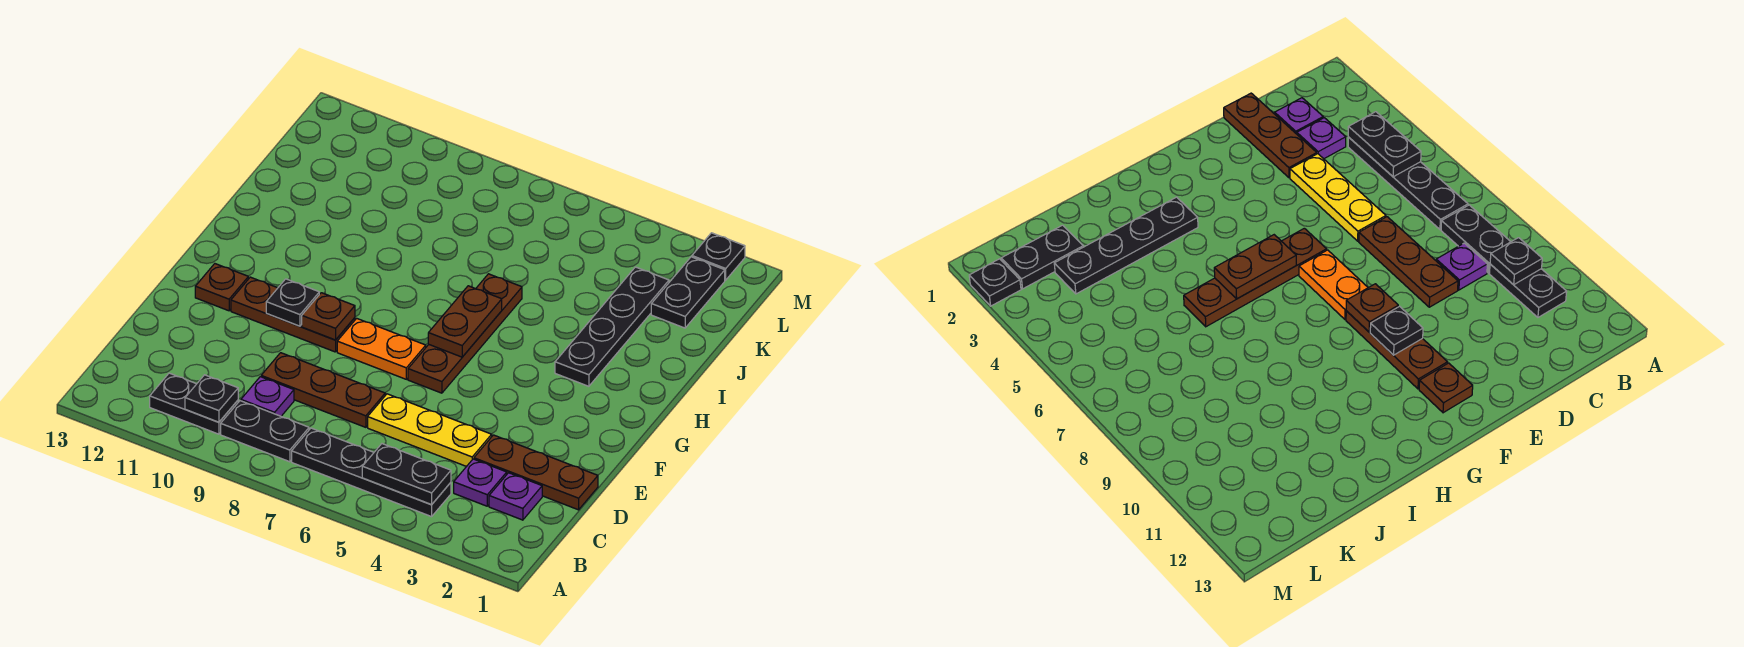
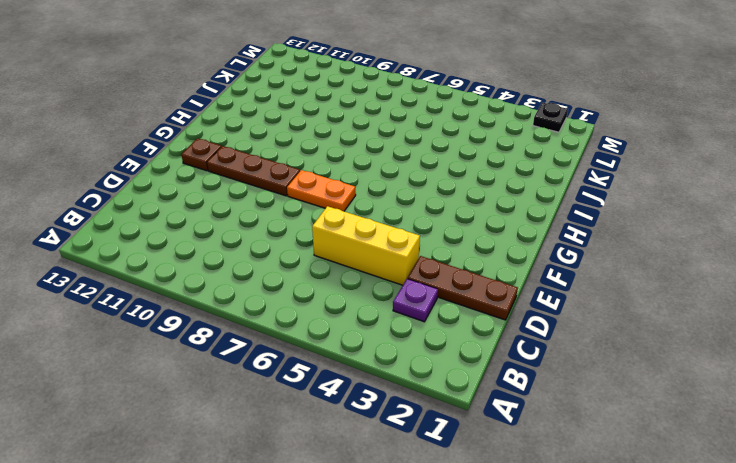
yellow 1x3 brick [312,206,420,285] -> yellow 1x3 plate [368,394,492,467]
none -> black 1x4 plate [292,428,451,517]
none -> black 1x2 plate [221,401,309,462]
none -> black 1x2 plate [150,373,238,434]

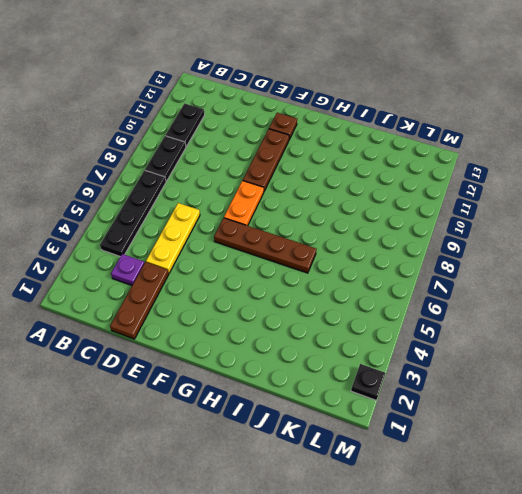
none -> purple 1x1 plate [489,473,542,520]
none -> purple 1x1 plate [241,377,294,416]
none -> brown 1x3 plate [261,353,385,427]

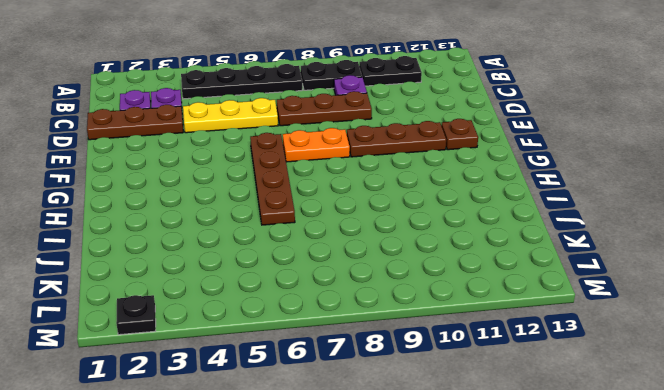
none -> black 1x4 plate [555,267,669,386]
none -> black 1x2 plate [651,257,725,328]
none -> black 1x2 plate [362,444,451,505]

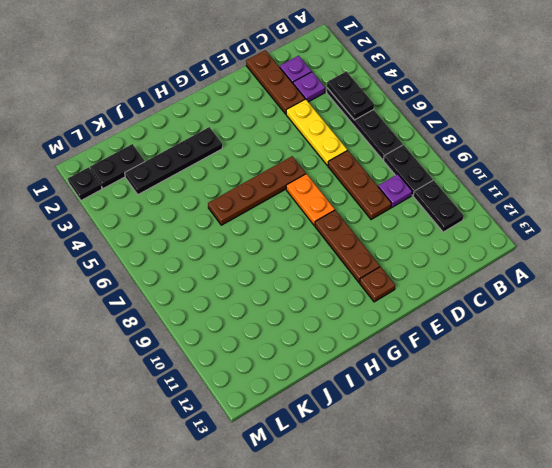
none -> black 1x1 plate [185,375,238,422]
none -> brown 1x1 plate [302,293,355,340]
none -> black 1x1 plate [266,279,319,326]

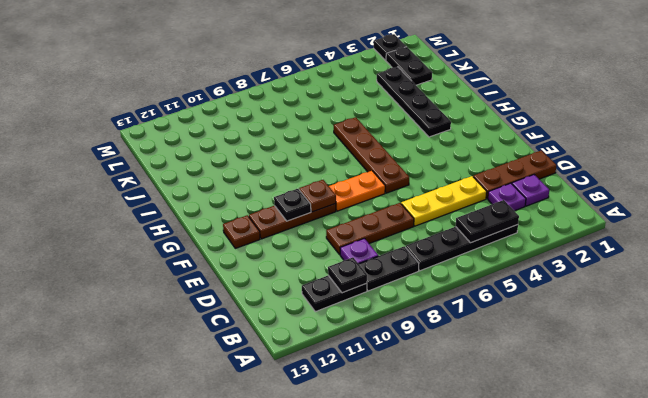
none -> brown 1x2 plate [428,286,502,357]

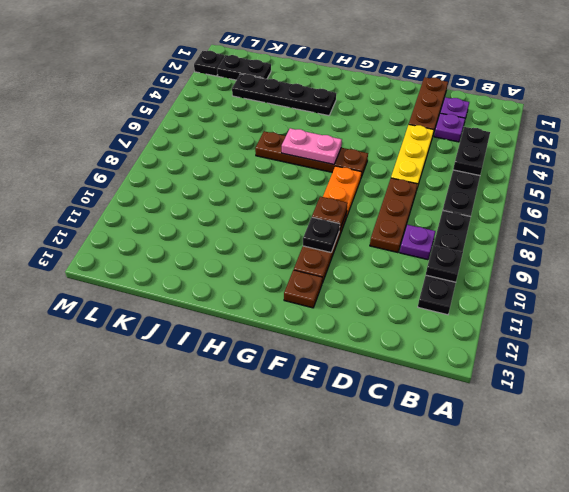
pink 1x2 plate [282,128,342,164] -> brown 1x2 plate [428,286,502,357]

